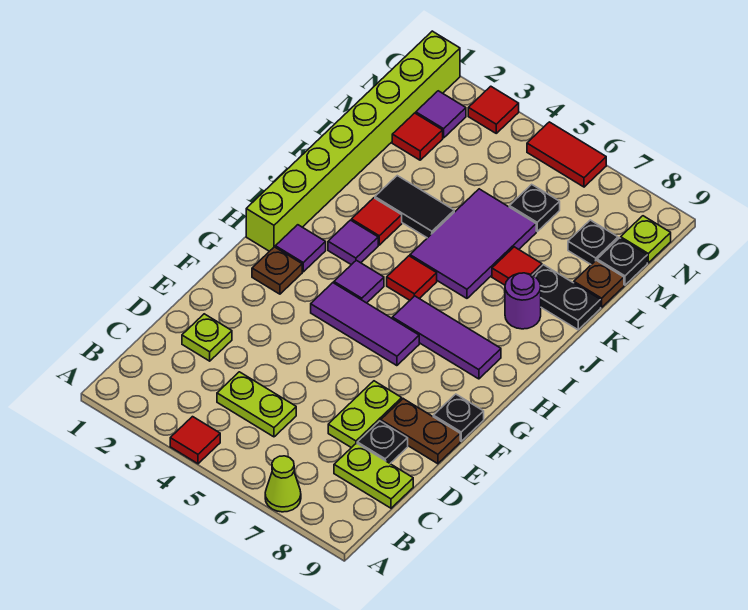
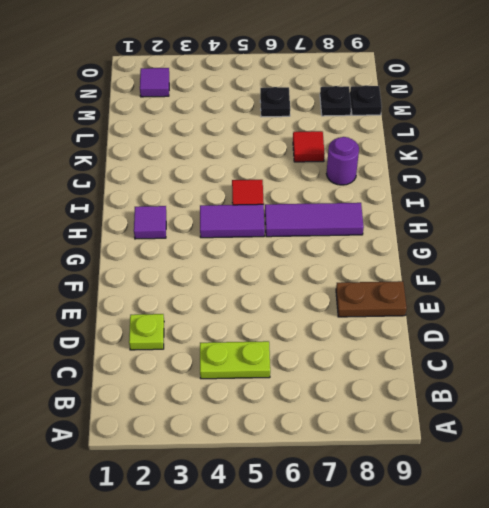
purple 1x2 tile [200,204,265,238] -> purple 1x1 tile [334,260,384,303]
none -> red 1x1 tile [170,417,220,464]
none -> lime 1x1 cone [265,456,301,512]
none -> lime 1x2 plate [334,443,413,508]
none -> lime 1x2 plate [328,381,402,448]

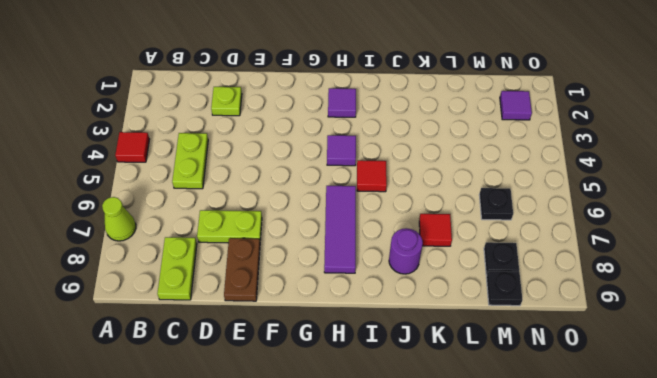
none -> black 1x1 plate [357,421,408,463]
none -> black 1x1 plate [433,394,484,441]
none -> brown 1x1 plate [252,247,302,294]
none -> purple 1x3 tile [311,283,419,366]

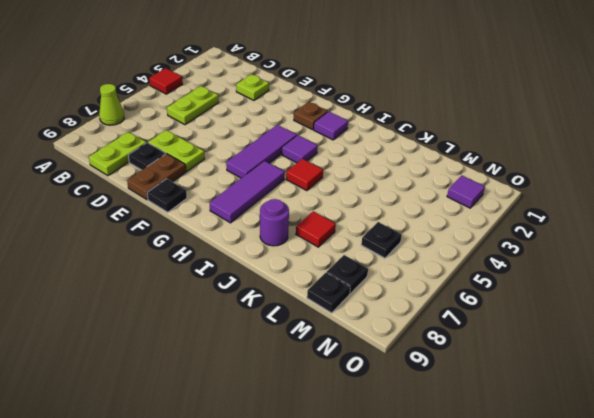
none -> lime 1x8 brick [246,31,460,251]
none -> purple 1x1 tile [328,220,378,265]
none -> red 1x1 tile [352,198,402,245]
none -> purple 2x3 tile [410,189,536,298]

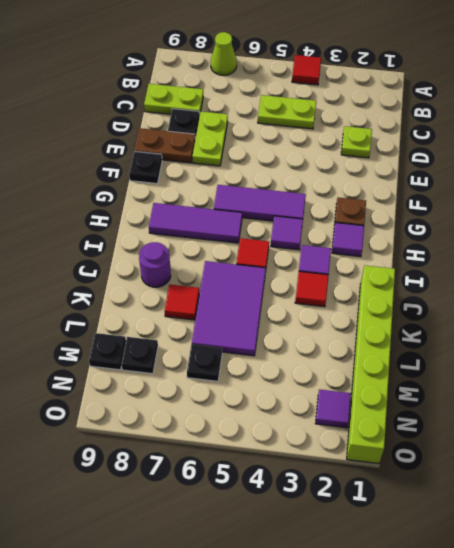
lime 1x6 brick [347,265,395,464] -> lime 1x8 brick [246,31,460,251]
none -> black 1x2 tile [375,176,454,238]
none -> black 1x2 plate [533,265,601,330]
none -> brown 1x1 plate [574,260,624,307]
none -> red 1x1 tile [392,113,443,160]

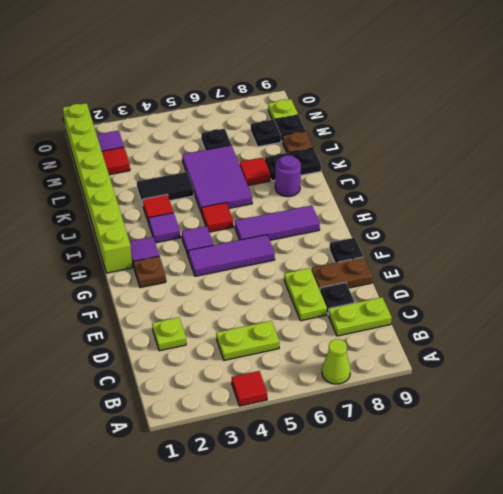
none -> red 1x1 tile [468,86,519,133]
none -> red 1x2 tile [527,122,606,187]

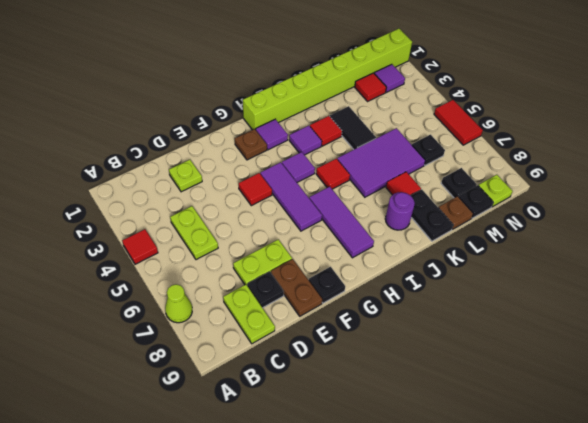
red 1x1 tile [239,173,272,206] -> red 1x1 tile moved to [468,86,519,133]

